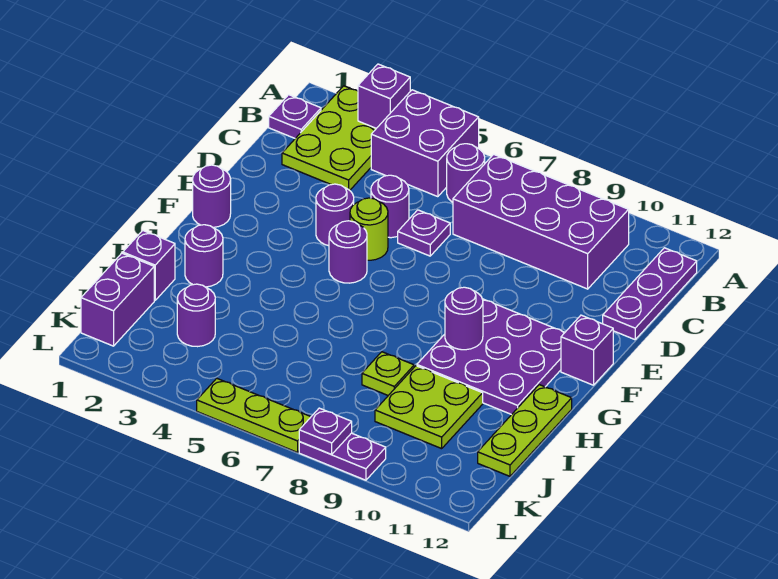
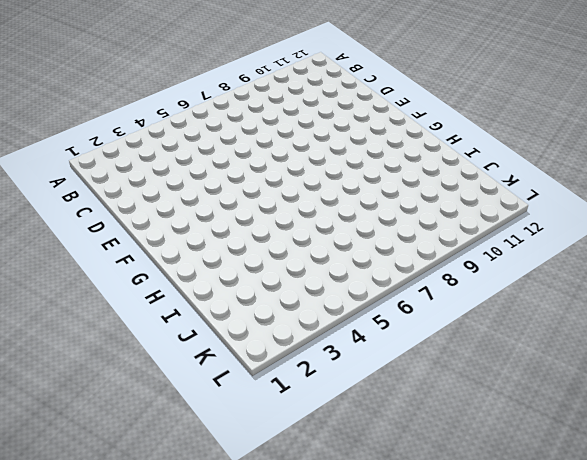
none -> lime 2x3 plate [282,86,376,190]
none -> purple 2x2 brick [371,90,479,197]
none -> purple 1x1 plate [269,95,321,138]

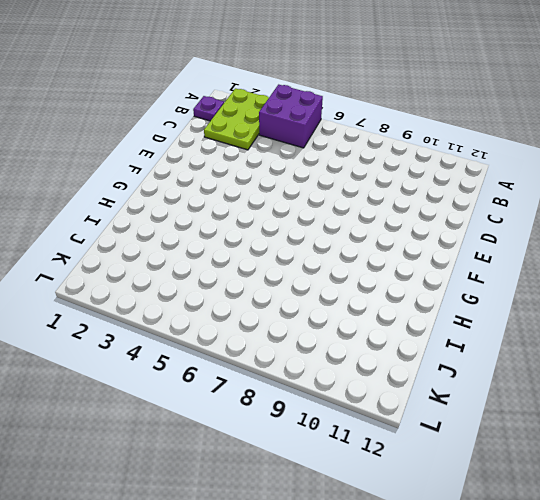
none -> purple 1x1 round brick [447,144,485,202]
none -> purple 2x4 brick [453,154,629,289]
none -> purple 1x3 plate [603,248,697,340]

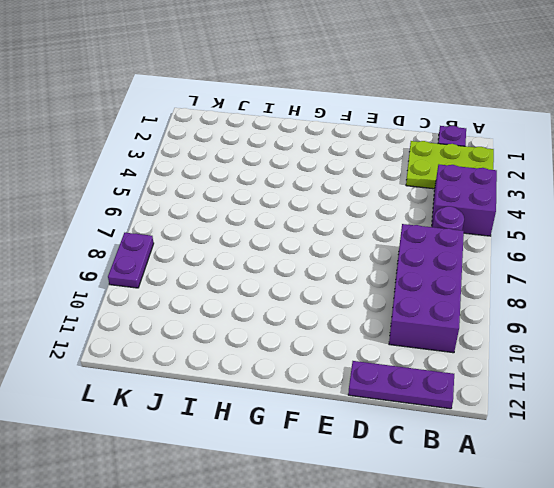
none -> purple 1x1 round brick [371,175,409,238]
none -> purple 1x1 plate [398,210,450,256]
none -> purple 1x1 round brick [316,184,354,246]

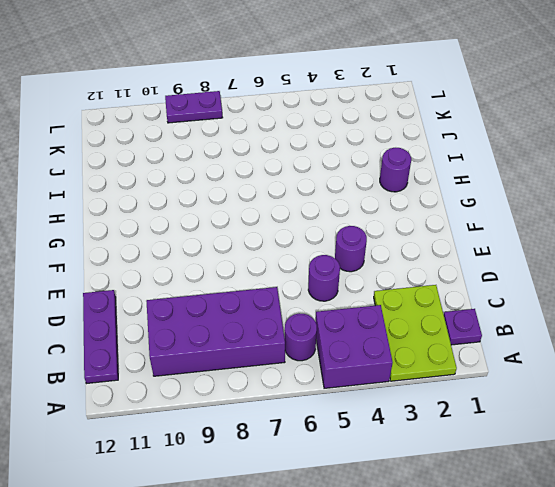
none -> purple 1x1 plate [398,210,450,256]
none -> lime 1x1 round brick [350,198,388,260]
none -> purple 1x1 round brick [193,165,231,227]

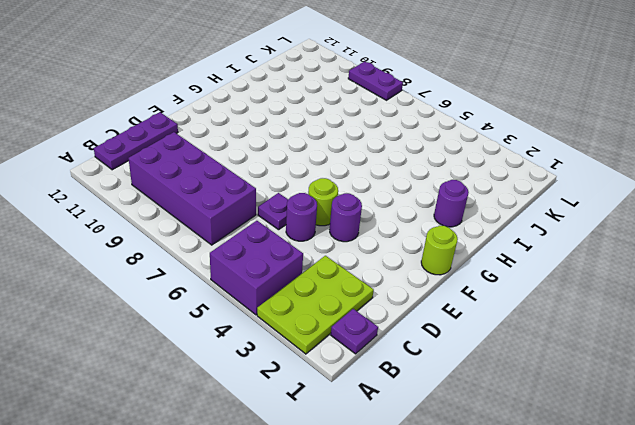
lime 1x1 round brick [421,226,458,275] -> purple 1x1 round brick [193,165,231,227]
none -> purple 1x1 round brick [447,144,485,202]
none -> purple 1x1 round brick [329,221,367,283]
none -> purple 3x3 plate [417,299,565,415]

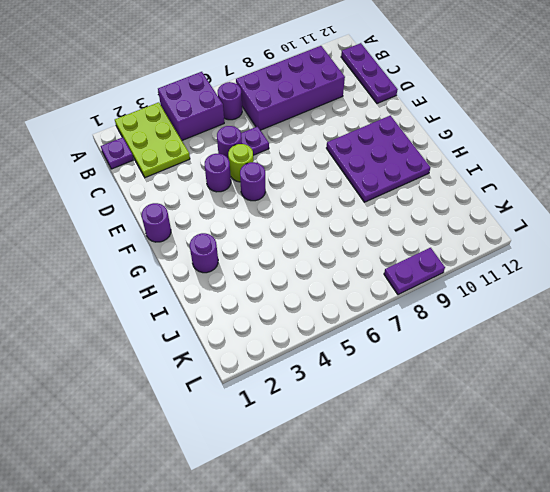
none -> purple 1x1 brick [561,315,613,385]
none -> lime 1x3 plate [478,385,572,476]
none -> purple 1x1 brick [123,230,175,300]

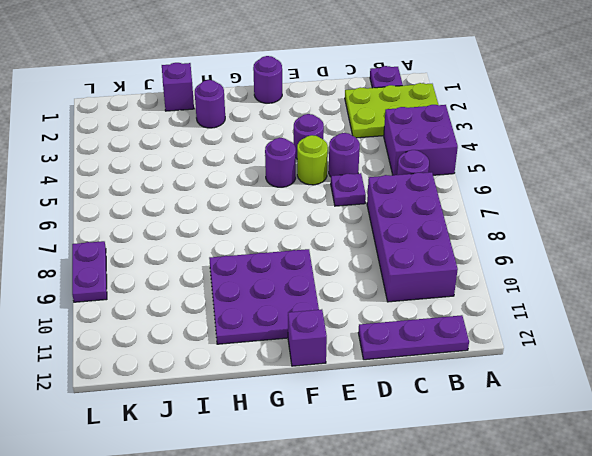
none -> lime 1x3 plate [478,385,572,476]
none -> lime 1x1 plate [362,352,414,395]
none -> lime 2x2 plate [375,366,483,449]

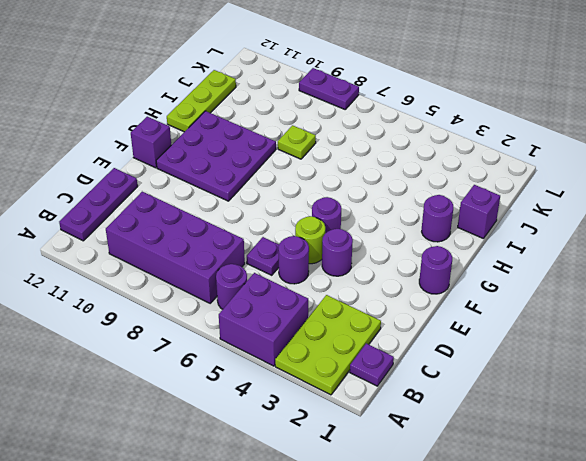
none -> lime 2x2 plate [375,366,483,449]
none -> purple 1x2 brick [81,253,154,346]
none -> purple 1x1 round brick [177,284,215,347]

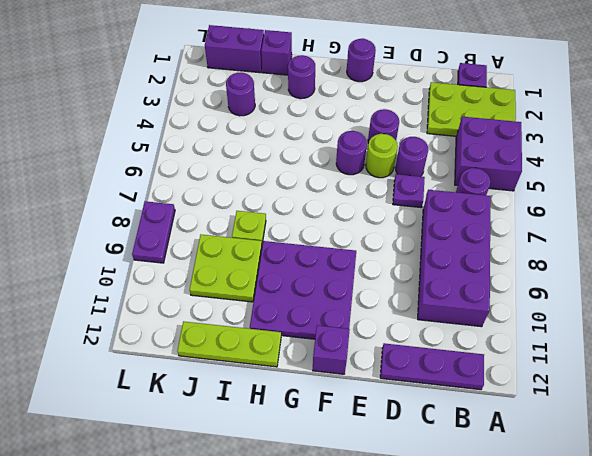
none -> lime 1x3 plate [197,378,311,452]
none -> purple 1x1 brick [358,64,410,128]
none -> purple 1x1 round brick [445,287,483,350]

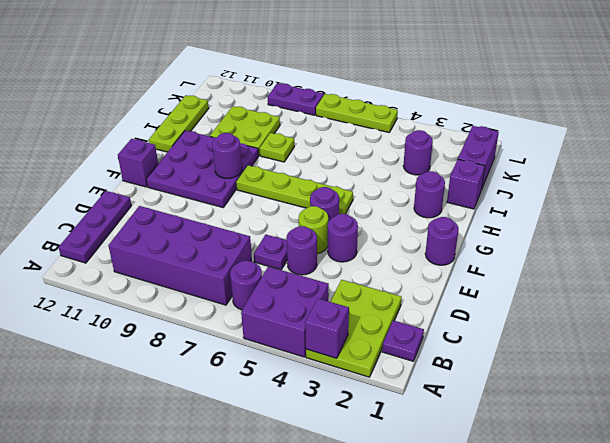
lime 1x4 plate [236,165,353,214] -> none
none -> purple 1x1 plate [299,408,352,454]

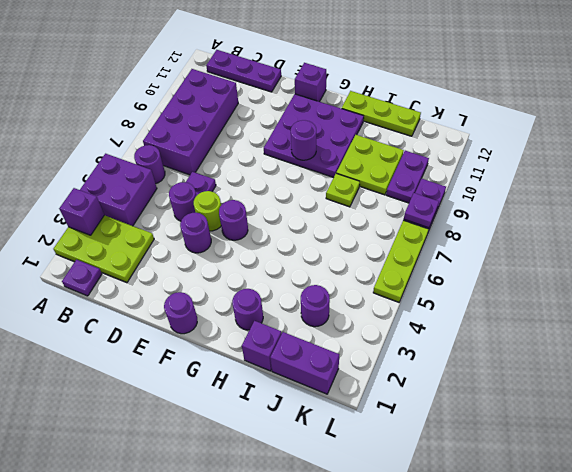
purple 1x2 plate [386,151,429,203] -> none

